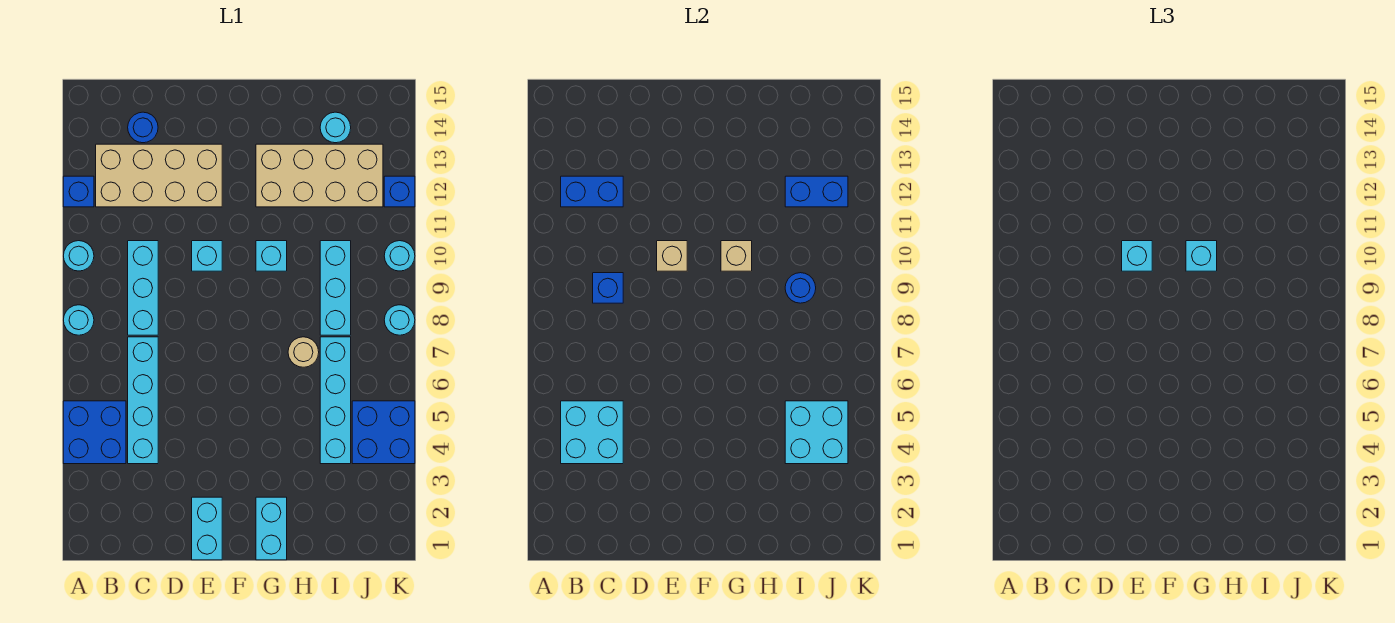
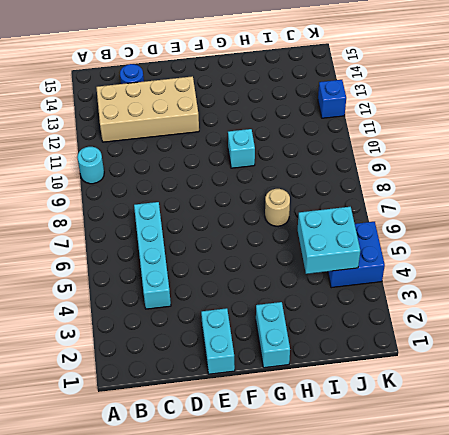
none -> blue 2x2 brick [63,401,126,464]
none -> cyan 1x1 round brick [64,305,94,335]
none -> blue 1x1 brick [63,176,94,207]
none -> cyan 1x3 brick [128,241,158,335]

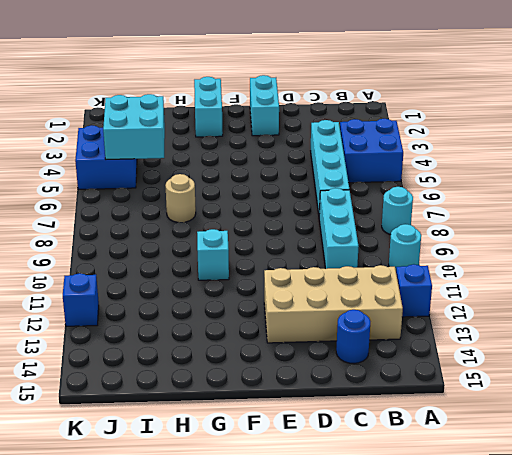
none -> cyan 1x1 brick [192,241,222,271]
none -> tan 2x4 brick [256,144,383,207]
none -> cyan 1x4 brick [320,337,351,464]
none -> cyan 1x3 brick [320,241,351,335]

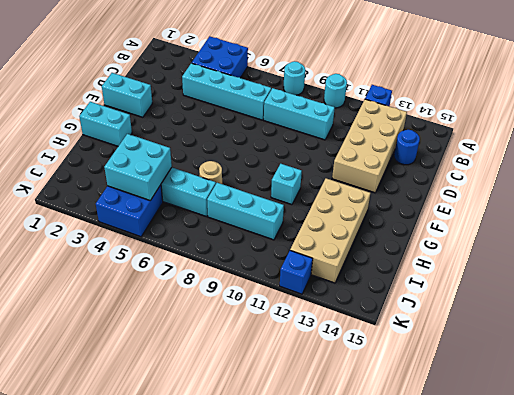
none -> cyan 1x1 brick [192,241,222,271]
none -> cyan 1x1 round brick [320,112,351,143]
none -> cyan 1x1 round brick [384,305,415,335]
none -> cyan 1x1 round brick [384,241,415,271]

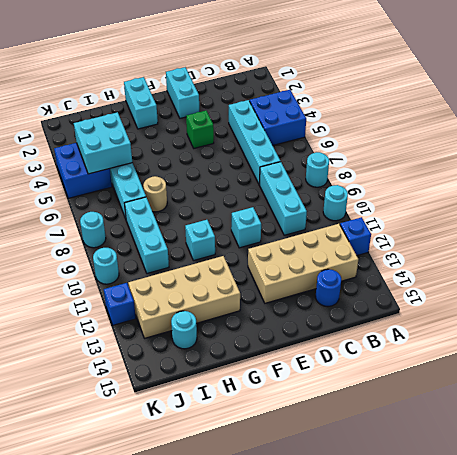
green 1x1 brick [186,111,214,148] -> none
none -> cyan 2x2 brick [561,401,623,464]
none -> blue 1x2 brick [561,176,623,207]
none -> blue 1x1 brick [593,273,623,303]
none -> tan 1x1 brick [657,241,687,271]

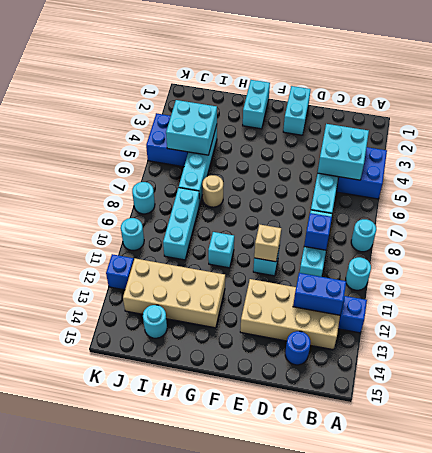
none -> tan 1x1 brick [721,241,752,271]
none -> blue 1x1 round brick [785,273,816,303]
none -> blue 1x2 brick [785,176,848,207]
none -> cyan 1x1 brick [1122,241,1152,271]

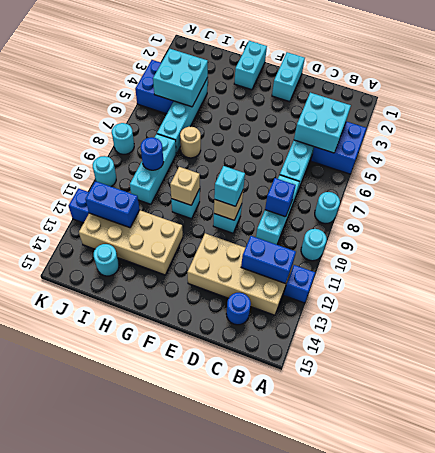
none -> cyan 1x1 brick [1186,241,1217,271]

